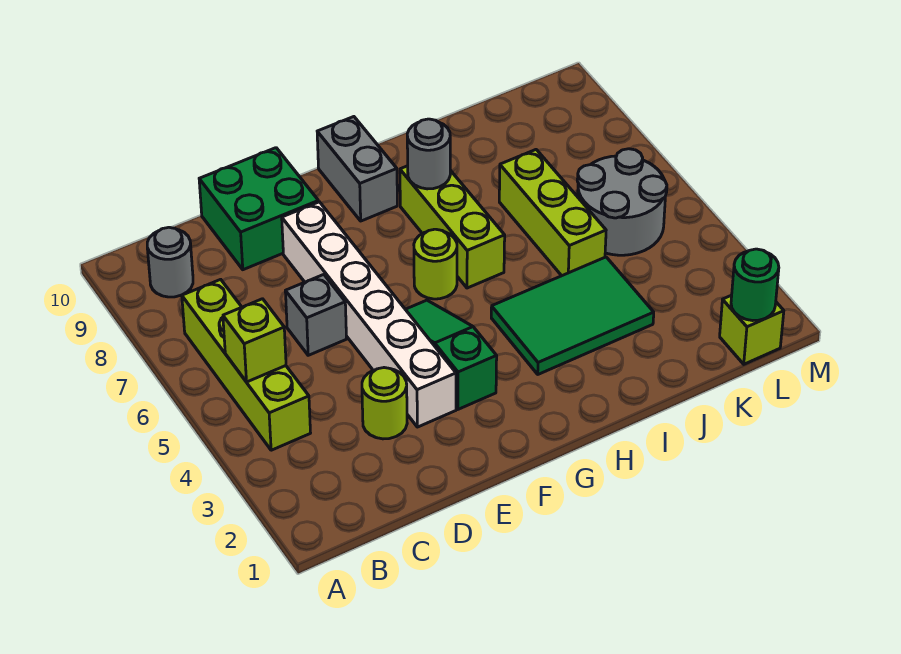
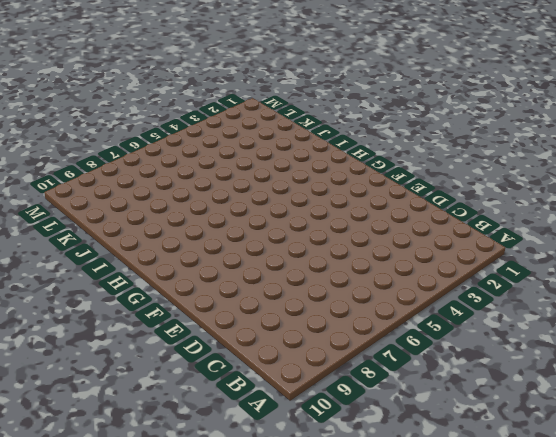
none -> lime 1x4 brick [182,279,310,450]
none -> grey 1x1 round brick [147,227,193,297]
none -> lime 1x1 round brick [362,368,407,439]

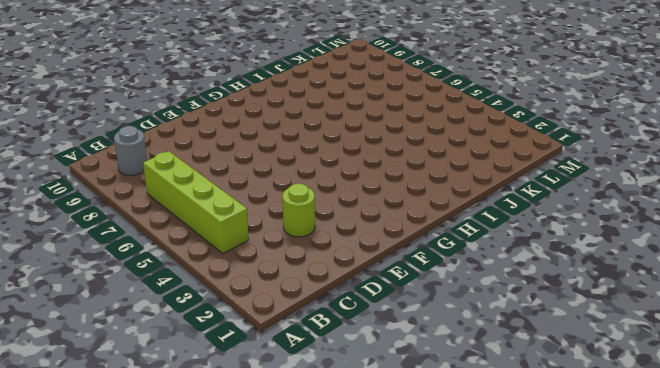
none -> grey 1x1 brick [285,275,347,355]
none -> green 2x2 brick [199,148,319,270]
none -> white 1x6 brick [282,202,456,427]

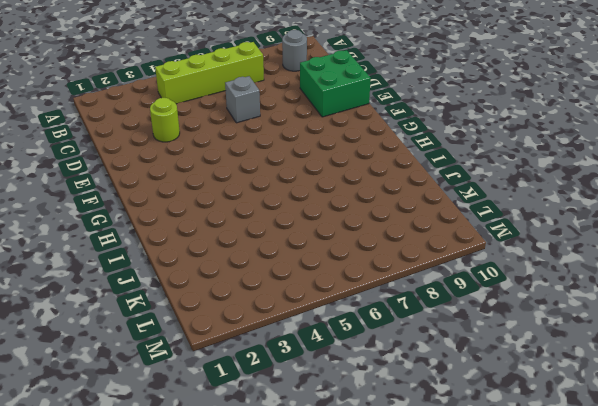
none -> white 1x6 brick [282,202,456,427]
none -> green 1x3 slope [405,300,497,409]
none -> lime 1x1 round brick [414,229,457,299]

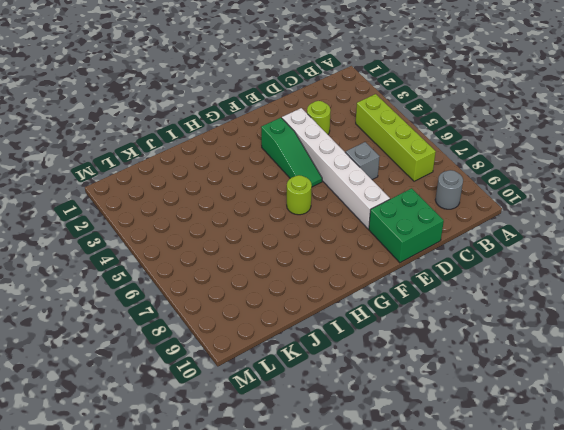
none -> grey 1x2 brick [317,117,397,221]
none -> green 2x3 tile [491,257,654,374]
none -> lime 1x3 brick [400,166,505,288]

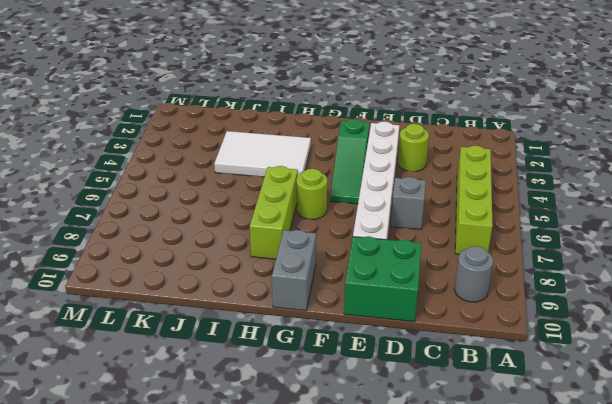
white 2x3 tile [214,131,311,177] -> green 2x3 tile [491,257,654,374]
none -> lime 1x3 brick [499,150,606,276]
none -> grey 2x2 round brick [577,149,667,255]
none -> lime 1x1 brick [720,295,784,364]

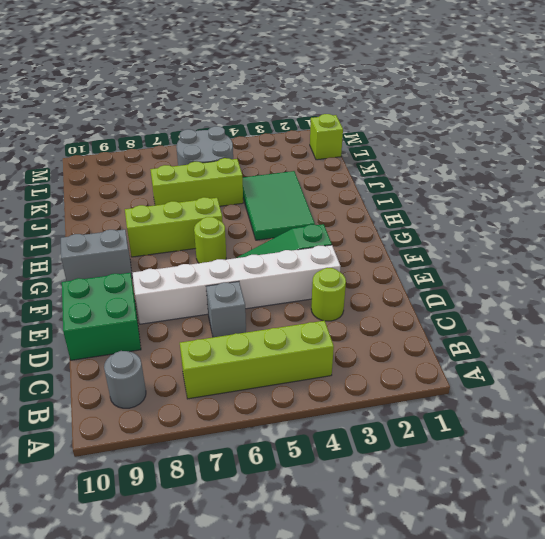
none -> lime 1x1 brick [223,299,286,382]
none -> grey 1x1 round brick [407,119,450,189]
none -> green 1x1 round brick [731,249,779,321]

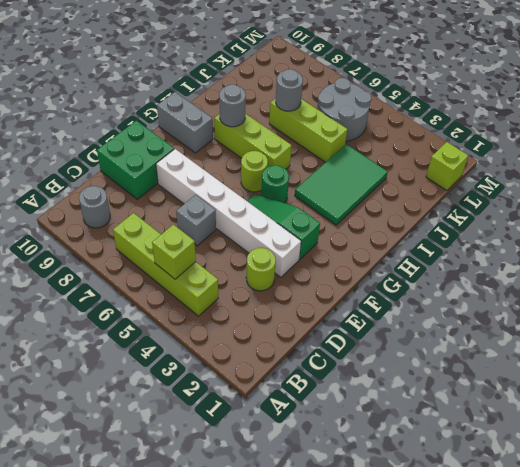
green 1x1 round brick [261,165,289,203] -> green 1x1 round brick moved to [731,249,779,321]
grey 1x1 round brick [276,69,303,111] -> none

